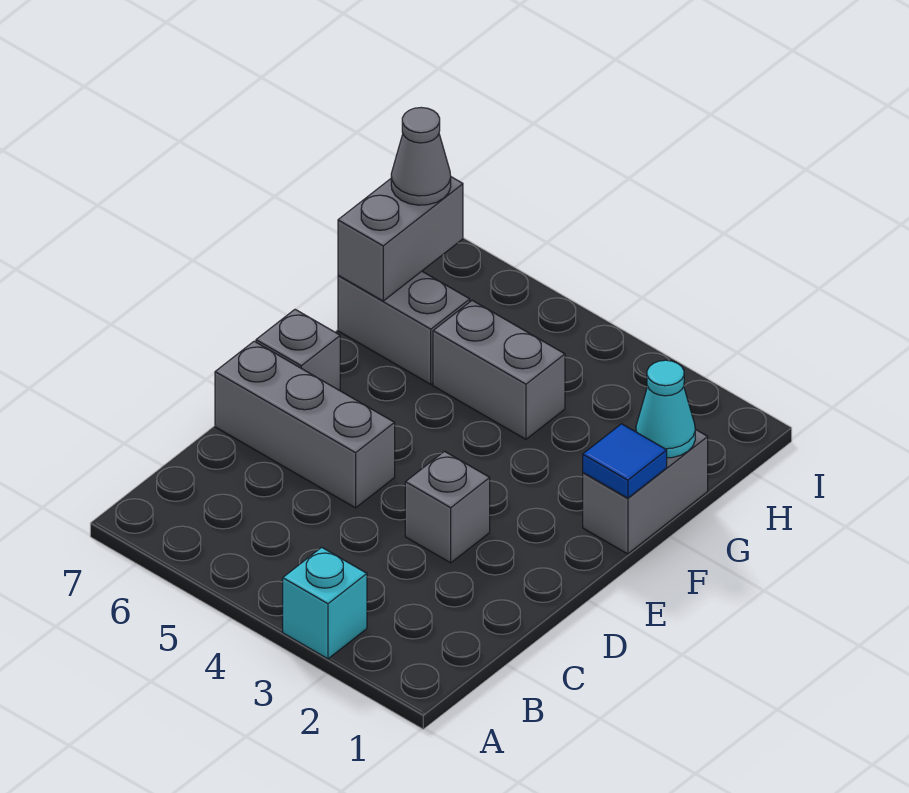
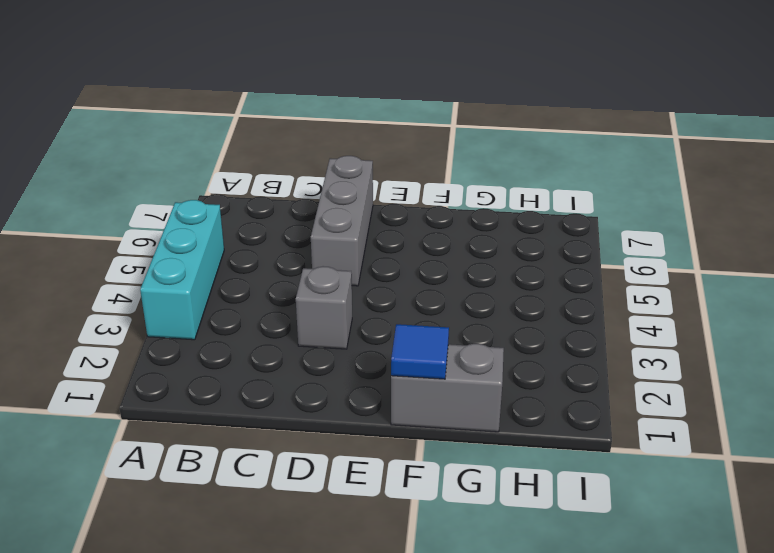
cyan 1x3 brick [140,200,224,340] -> cyan 1x1 brick [283,547,367,659]
none -> grey 1x1 brick [256,309,340,391]
none -> grey 1x2 brick [433,300,565,439]

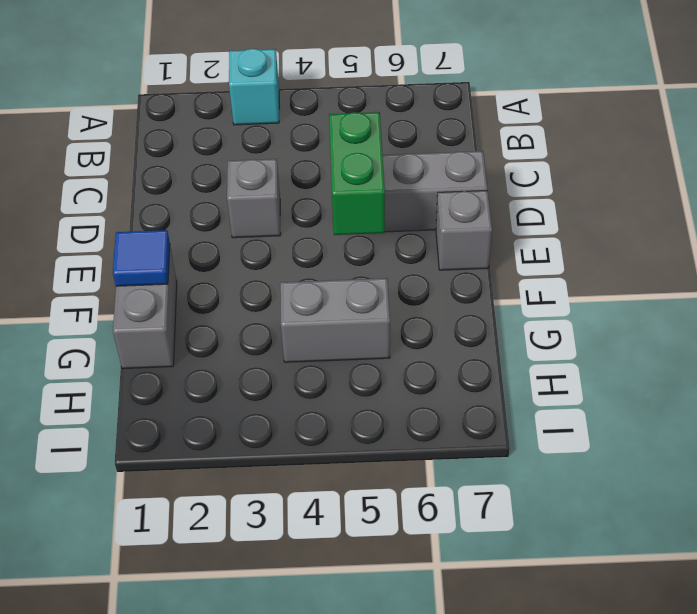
green 1x2 brick [329,112,385,235] -> none
none -> grey 1x2 brick [338,271,470,384]
none -> cyan 1x1 cone [635,360,695,458]

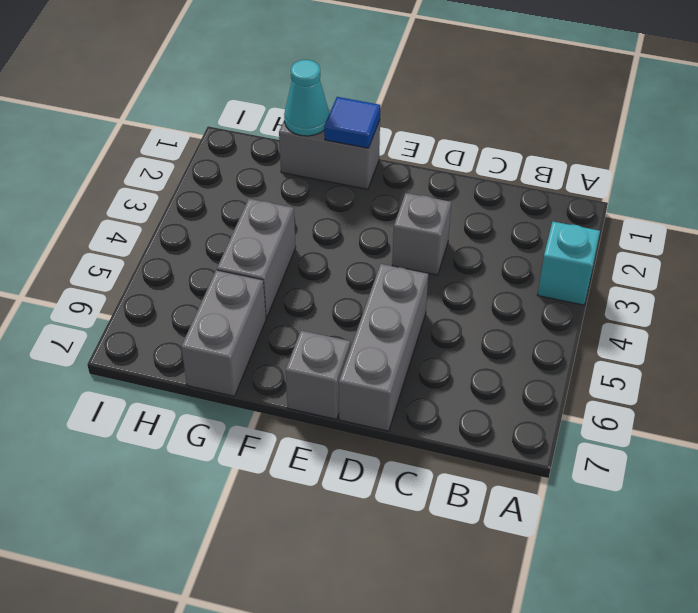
none -> grey 1x2 brick [338,177,463,301]
none -> grey 1x1 cone [391,108,451,205]

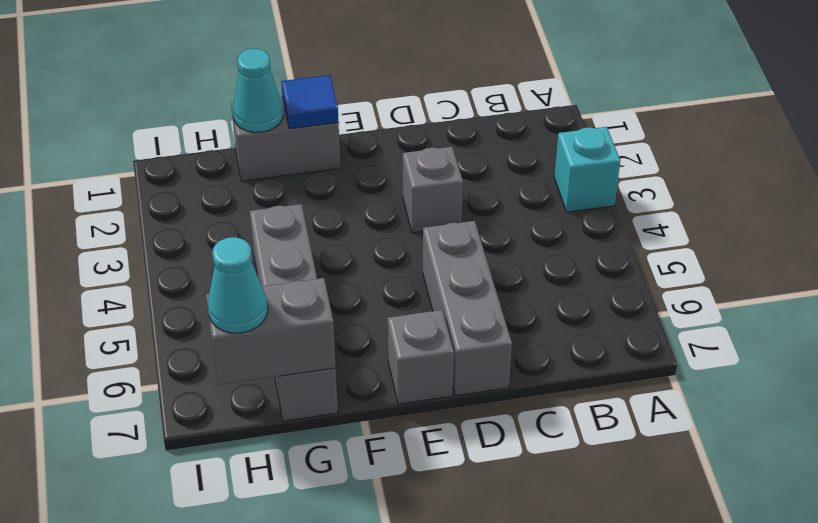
cyan 1x1 cone [208,237,268,333] -> grey 1x1 cone [391,108,451,205]

